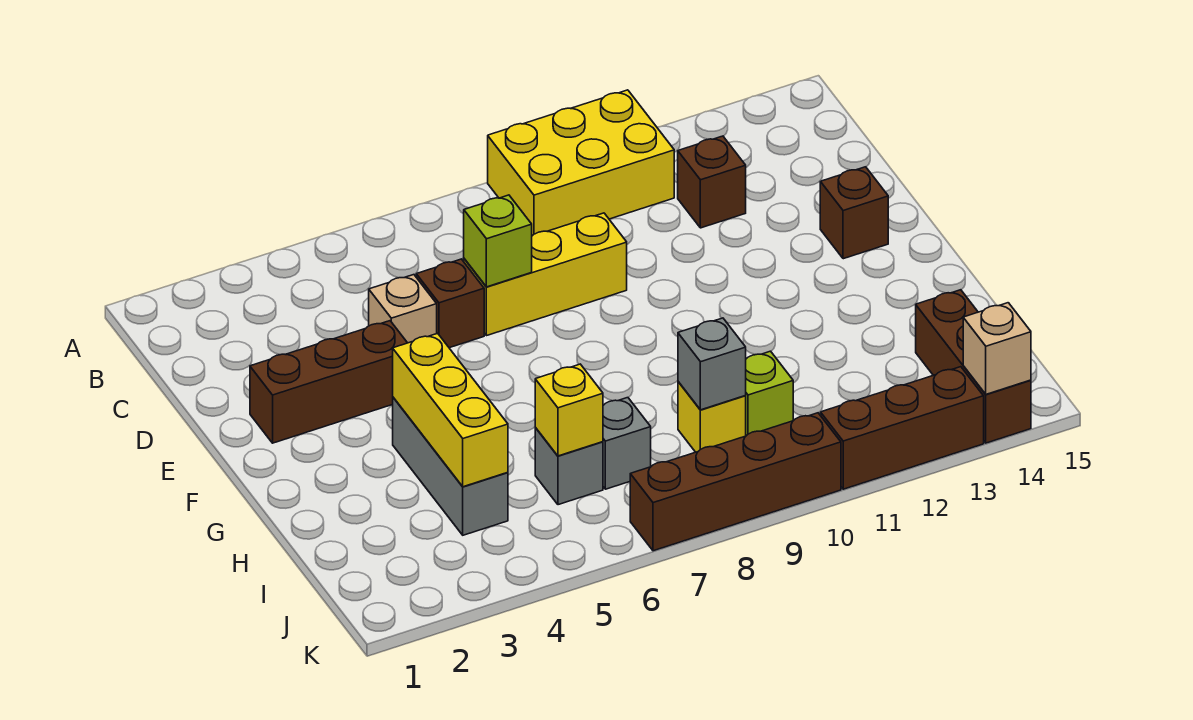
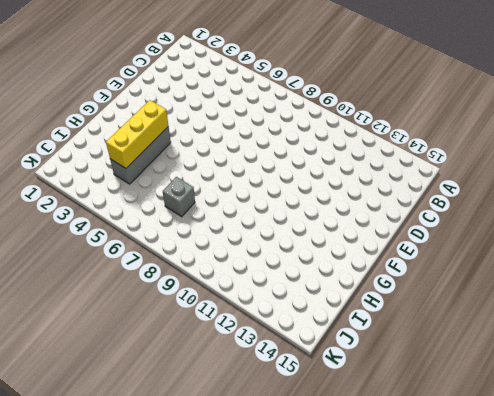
none -> yellow 2x3 brick [488,90,674,236]
none -> brown 1x1 brick [678,136,746,228]
none -> tan 1x1 brick [369,275,437,343]

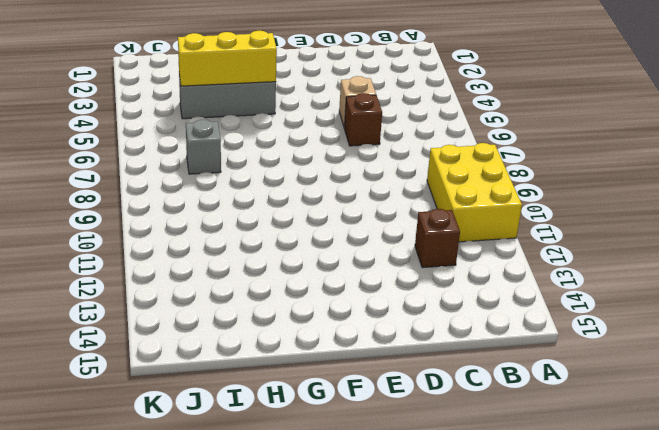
none -> yellow 1x3 brick [464,213,627,336]
none -> brown 1x3 brick [250,321,407,443]
none -> brown 1x1 brick [820,167,888,259]

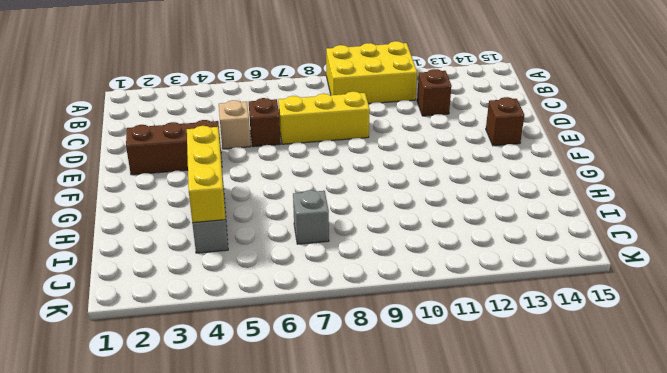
none -> grey 1x1 brick [535,428,603,505]
none -> yellow 1x1 brick [678,382,746,452]
none -> lime 1x1 brick [745,351,793,436]

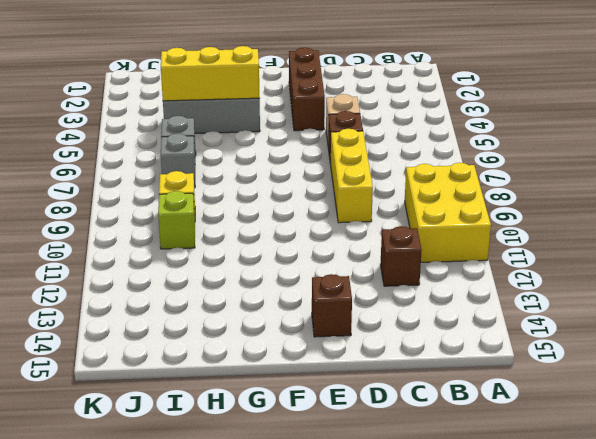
none -> brown 1x3 brick [916,290,1031,443]
none -> brown 1x4 brick [630,413,841,551]
none -> brown 1x3 brick [821,367,984,489]

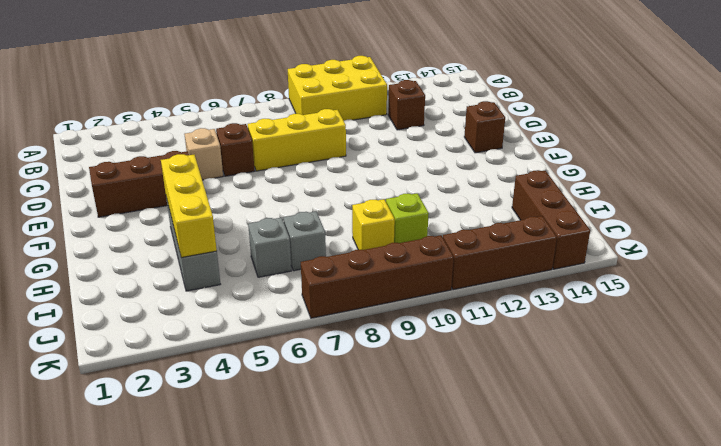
none -> lime 1x1 brick [464,195,532,287]
none -> yellow 1x1 brick [535,364,603,456]
none -> grey 1x1 brick [678,318,746,410]

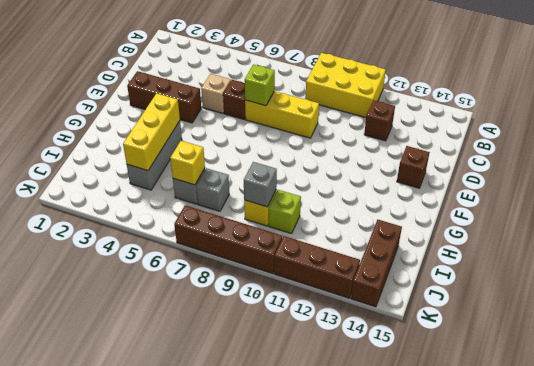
none -> tan 1x1 brick [963,303,1031,394]

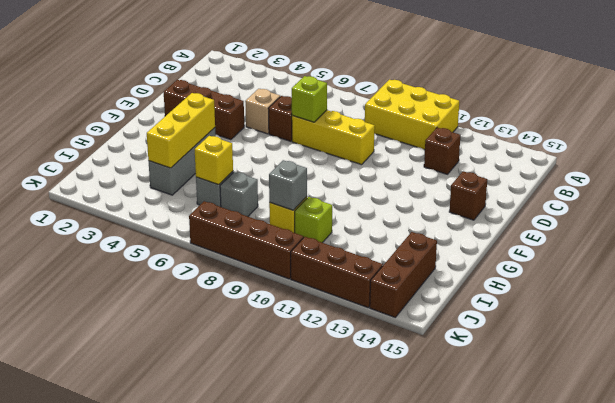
none -> tan 1x1 brick [963,303,1031,394]

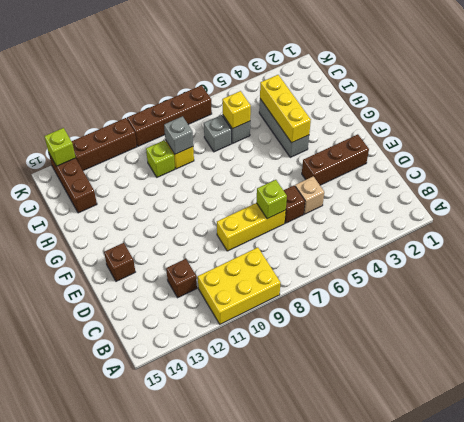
lime 1x1 brick [44,128,76,166] -> tan 1x1 brick [963,303,1031,394]

